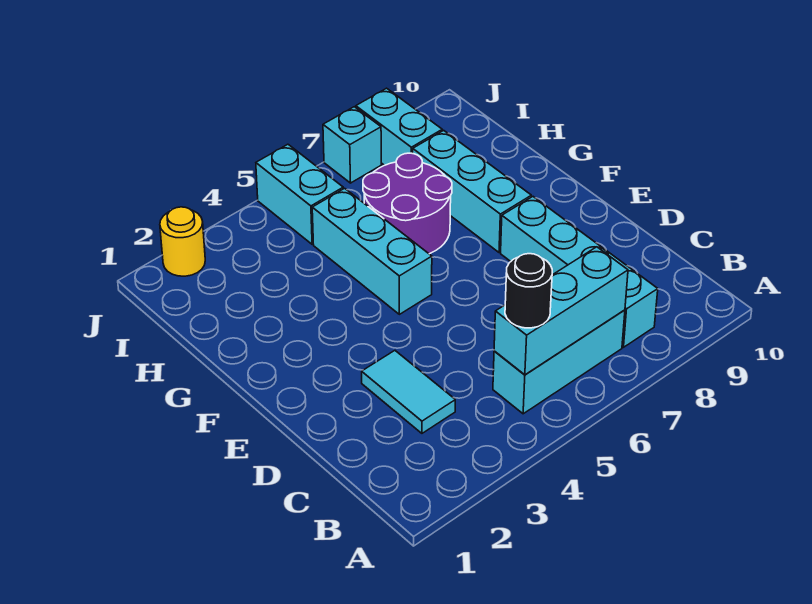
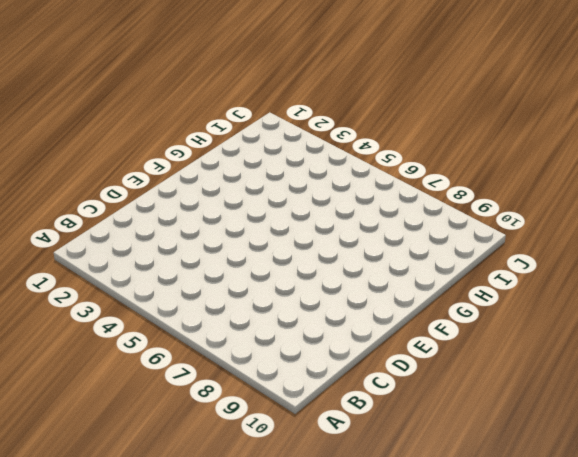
none -> cyan 1x3 brick [493,310,625,414]
none -> cyan 1x4 brick [501,197,658,347]
none -> cyan 1x2 tile [362,351,455,433]

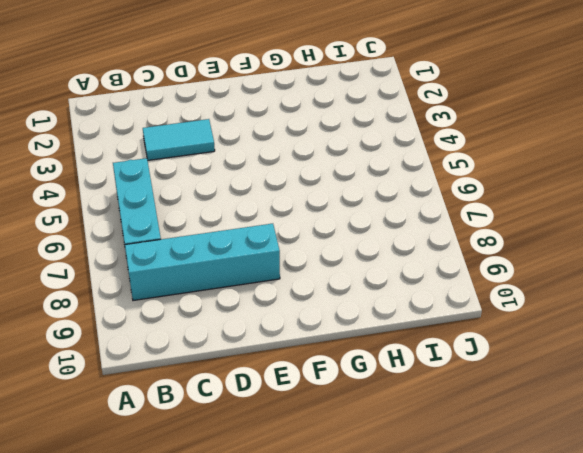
none -> cyan 1x3 brick [312,188,432,314]
none -> cyan 1x3 brick [413,130,531,253]
none -> purple 2x2 round brick [363,153,452,254]

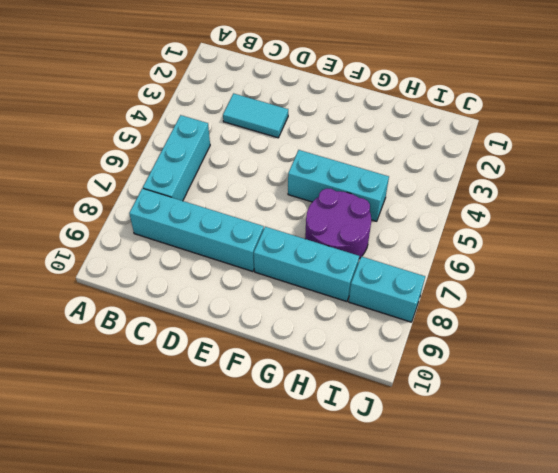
none -> cyan 1x2 brick [256,144,343,244]
none -> yellow 1x1 round brick [160,207,205,276]
none -> cyan 1x1 brick [323,107,381,183]

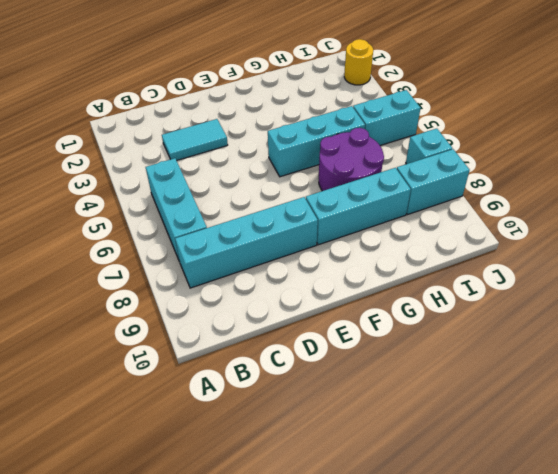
none -> cyan 1x3 brick [494,247,628,375]
none -> black 1x1 round brick [505,254,552,328]

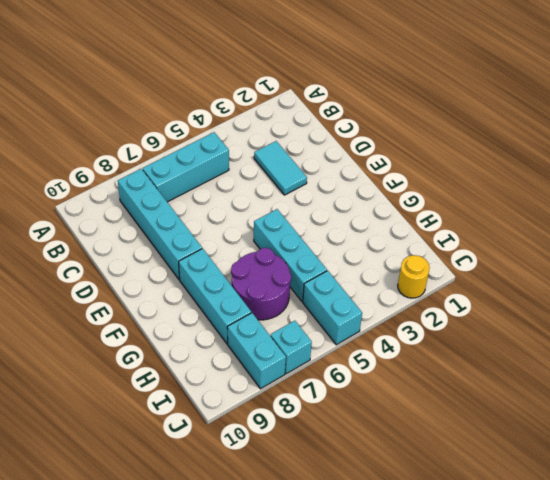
none -> cyan 1x3 brick [494,247,628,375]
none -> black 1x1 round brick [505,254,552,328]

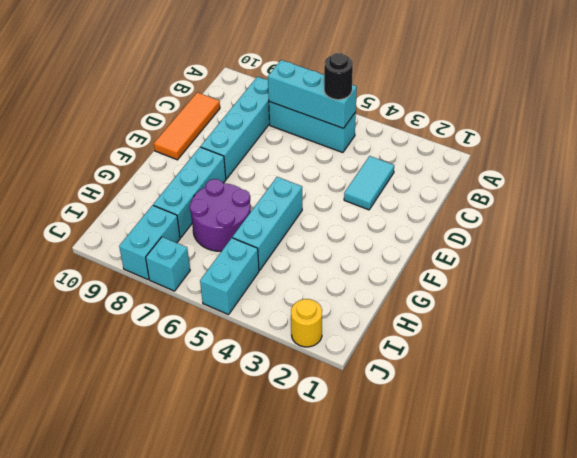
orange 1x3 tile [154,92,220,160] -> none

